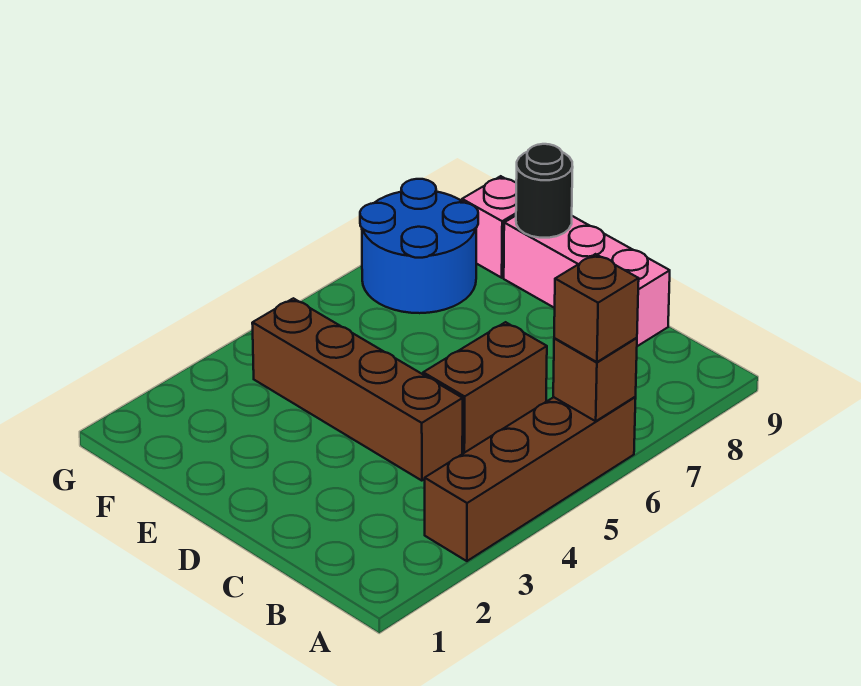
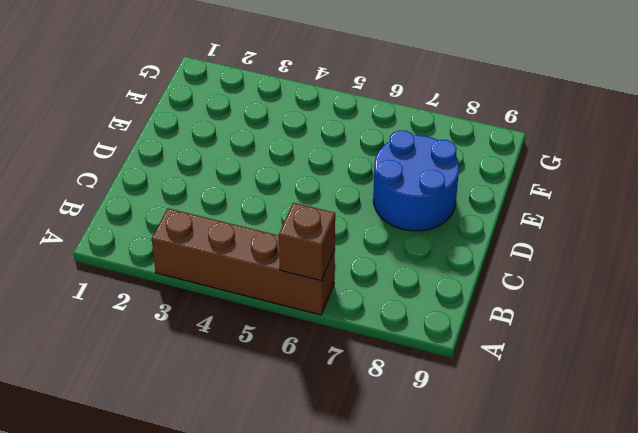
blue 2x2 round brick [373,130,459,231] -> blue 2x2 round brick moved to [360,179,478,313]
none -> brown 1x4 brick [252,298,463,481]
none -> brown 1x2 brick [423,322,547,453]

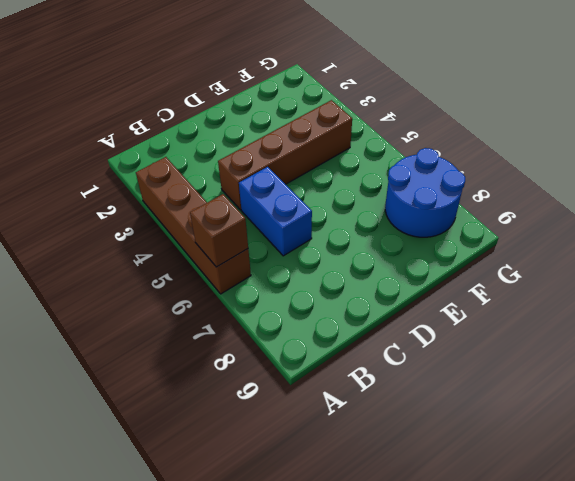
blue 1x2 brick [239,167,312,256] -> brown 1x2 brick [423,322,547,453]
none -> pink 1x3 brick [504,216,670,346]
none -> pink 1x1 brick [462,176,516,278]

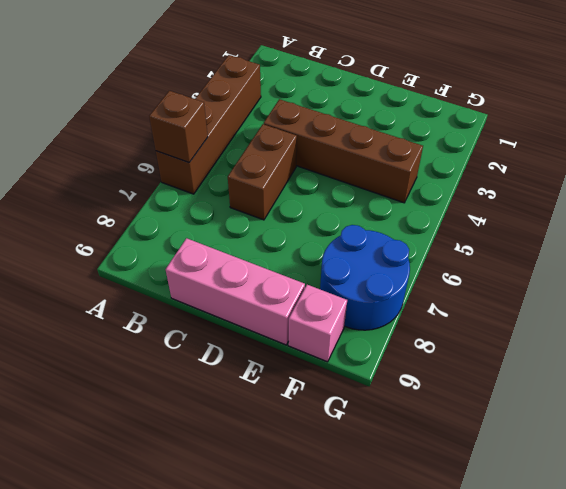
none -> black 1x1 round brick [516,144,573,238]
none -> brown 1x1 brick [554,254,639,362]

